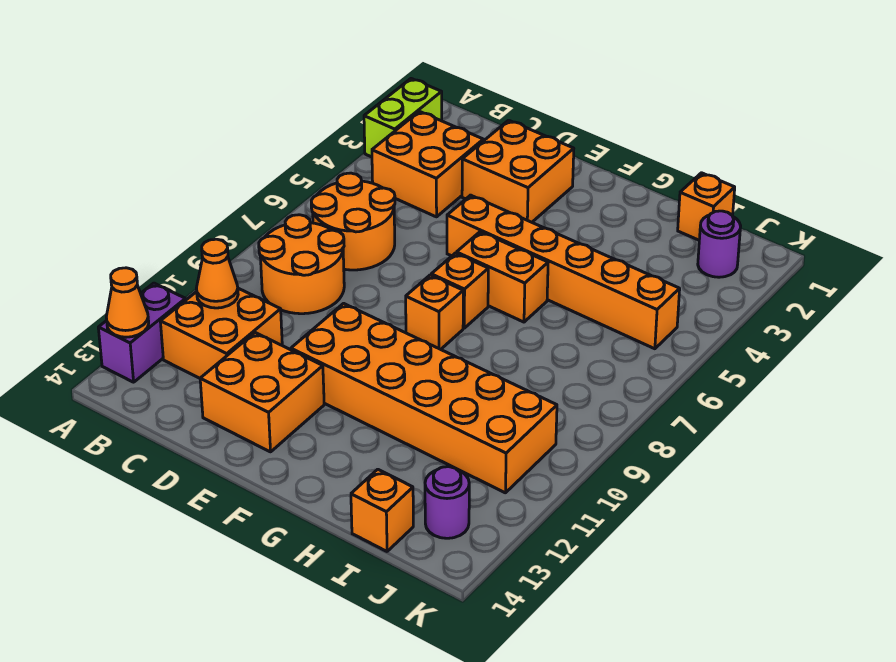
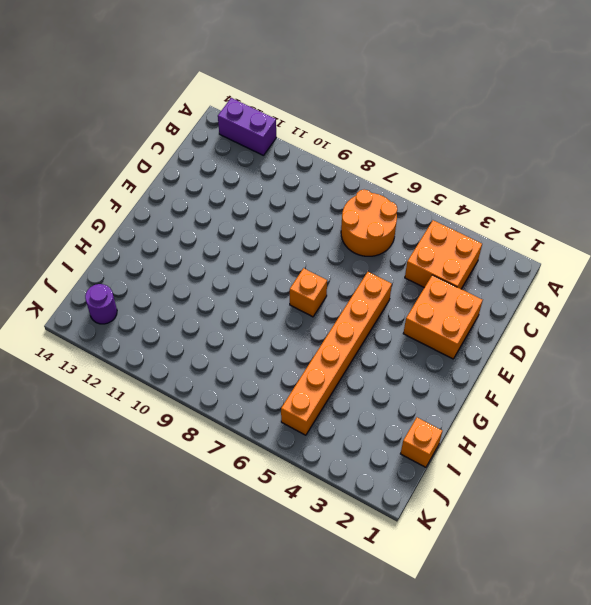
none -> lime 1x2 brick [364,79,442,157]
none -> orange 2x2 round brick [259,215,344,314]
none -> orange 2x2 brick [160,288,282,378]

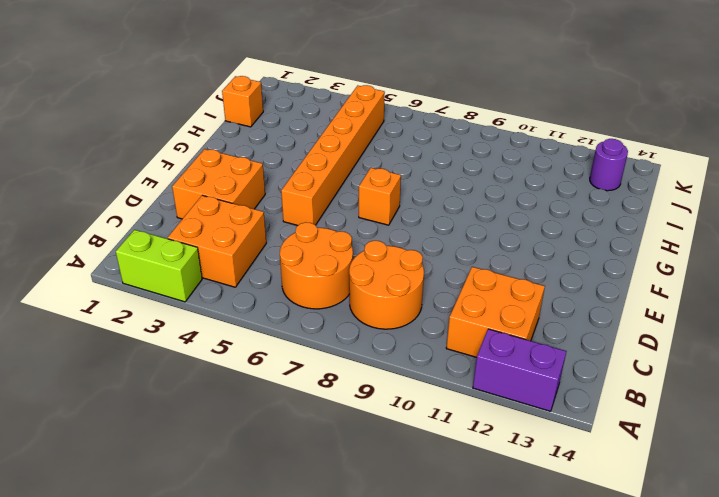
none -> orange 2x2 brick [200,333,324,452]
none -> orange 2x6 brick [291,303,557,493]
none -> orange 1x2 brick [457,232,548,322]

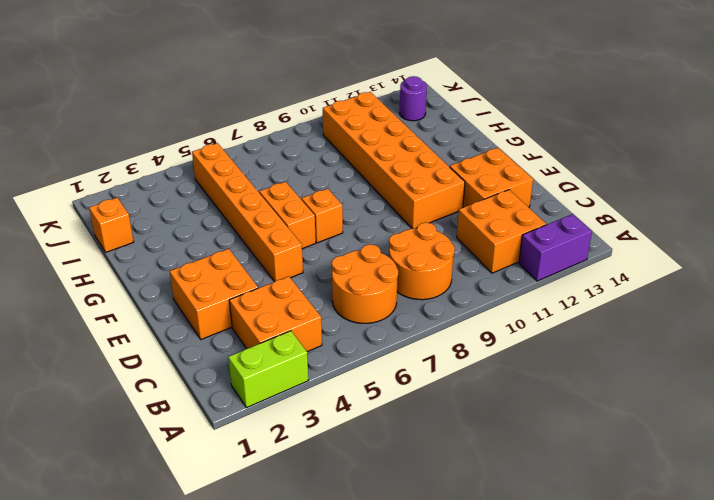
none -> orange 1x1 brick [406,275,463,349]
none -> orange 1x1 brick [351,469,413,551]
none -> purple 1x1 round brick [698,211,741,277]

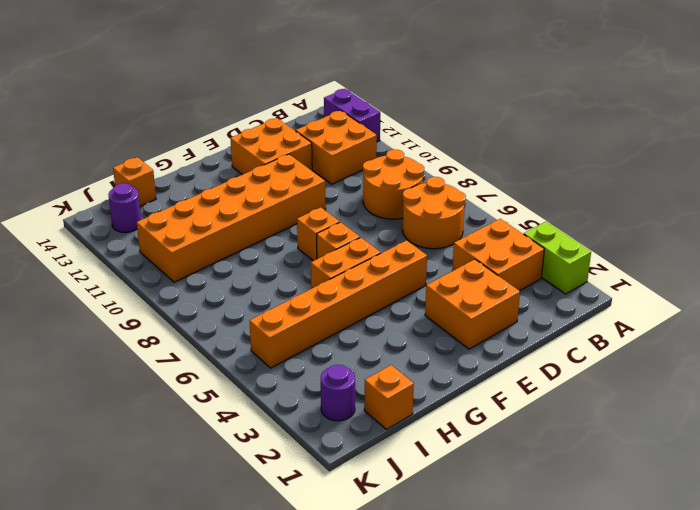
none -> orange 1x1 cone [106,268,149,337]
none -> orange 1x1 cone [196,239,238,308]

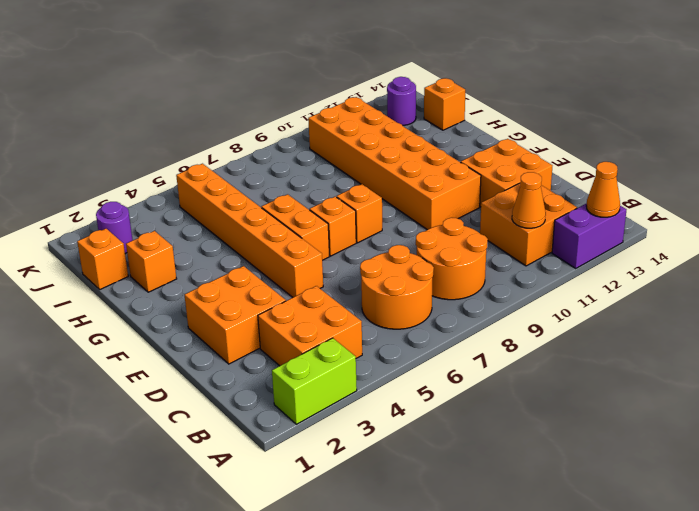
orange 1x1 brick [126,231,177,292] -> none

